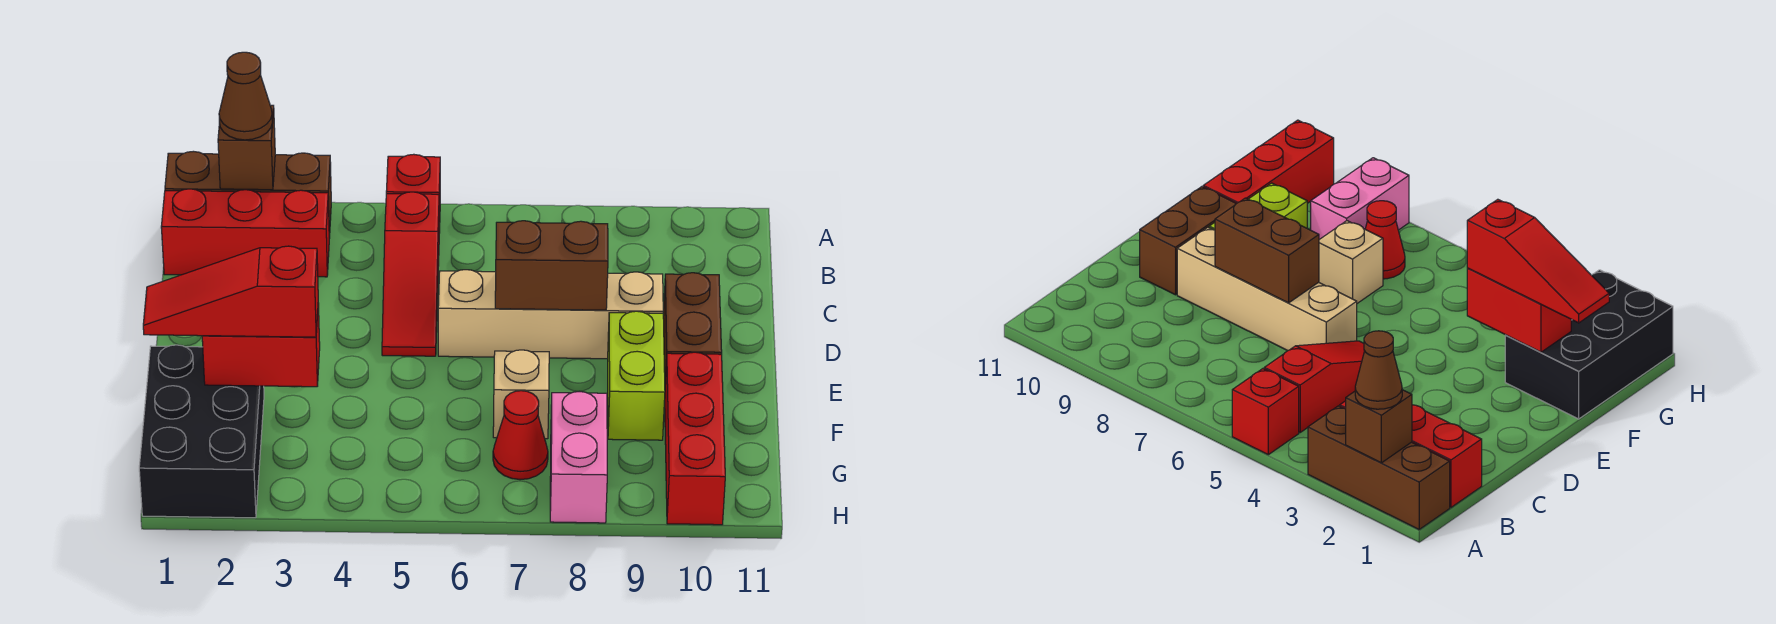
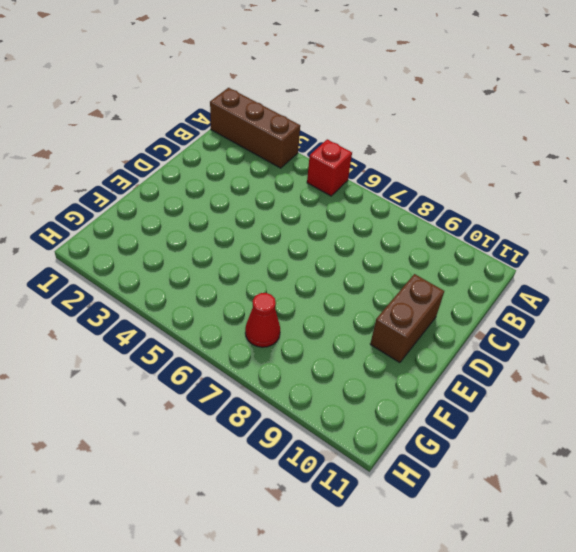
none -> red 1x3 brick [161,189,329,277]
none -> red 1x3 slope [382,192,439,356]
none -> tan 1x4 brick [438,270,663,359]

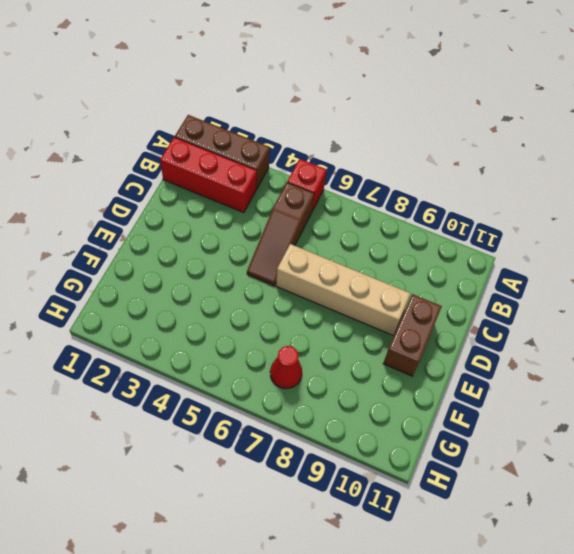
brown 1x3 slope [247,183,314,285] -> red 1x3 slope [382,192,439,356]
none -> lime 1x2 brick [608,311,665,440]
none -> black 2x3 brick [139,345,264,518]
none -> tan 1x1 brick [493,350,549,439]

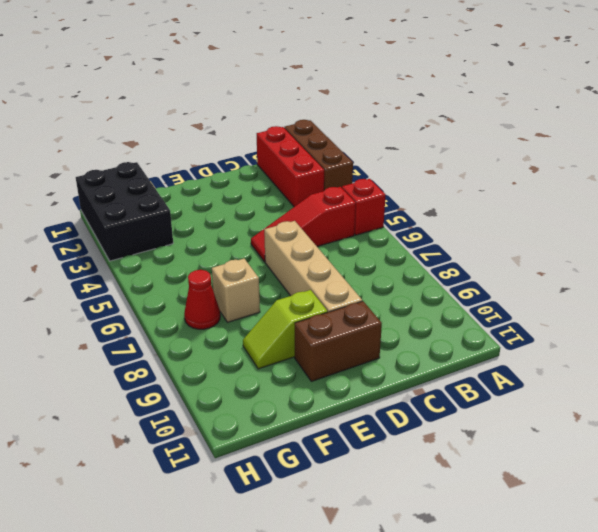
lime 1x2 slope [243,290,328,369] -> lime 1x2 brick [608,311,665,440]
black 2x3 brick [76,162,173,261] -> black 2x3 brick turned to [139,345,264,518]
none -> red 1x3 brick [665,352,725,525]
none -> pink 1x2 brick [550,392,607,523]
none -> brown 1x1 brick [218,105,275,190]

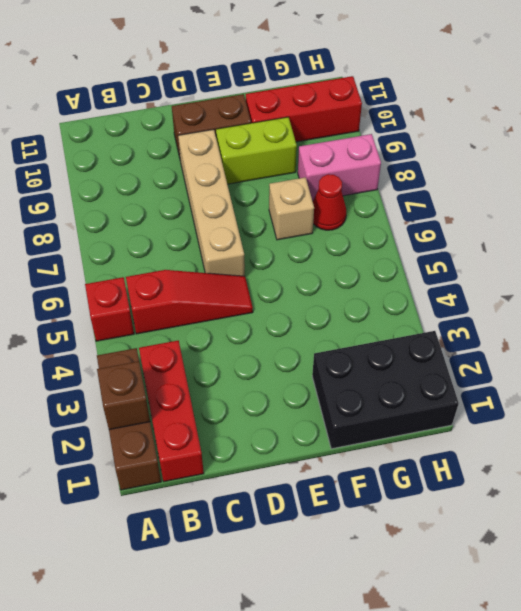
none -> brown 1x2 brick [495,221,608,310]
none -> red 1x2 brick [202,303,320,387]
none -> brown 1x1 cone [219,52,272,140]

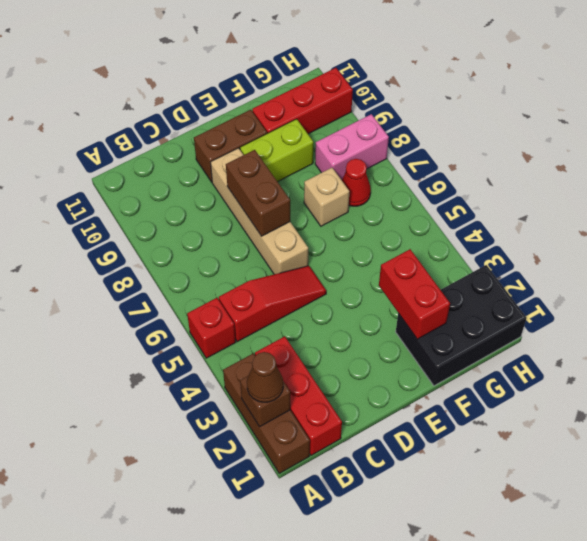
none -> red 1x3 slope [143,246,318,337]

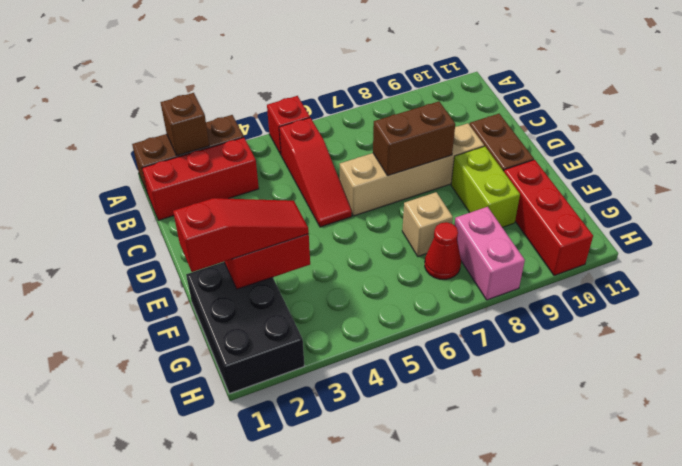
red 1x3 slope [173,198,309,272] -> red 1x3 slope turned to [143,246,318,337]
none -> brown 1x1 cone [219,52,272,140]

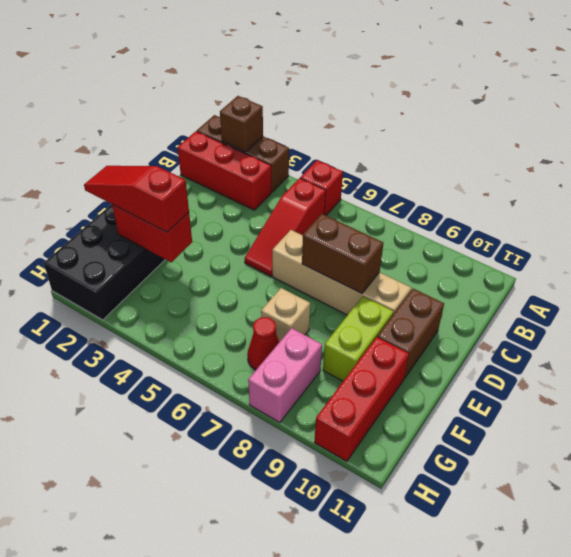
none -> brown 1x1 cone [219,52,272,140]

